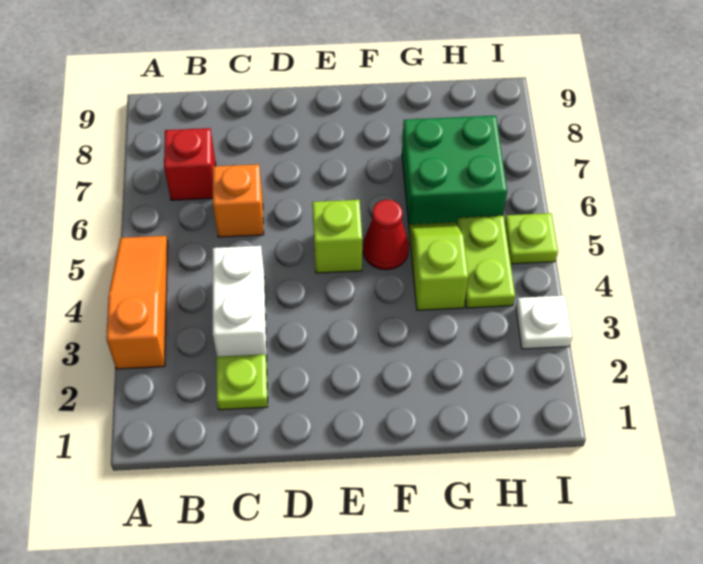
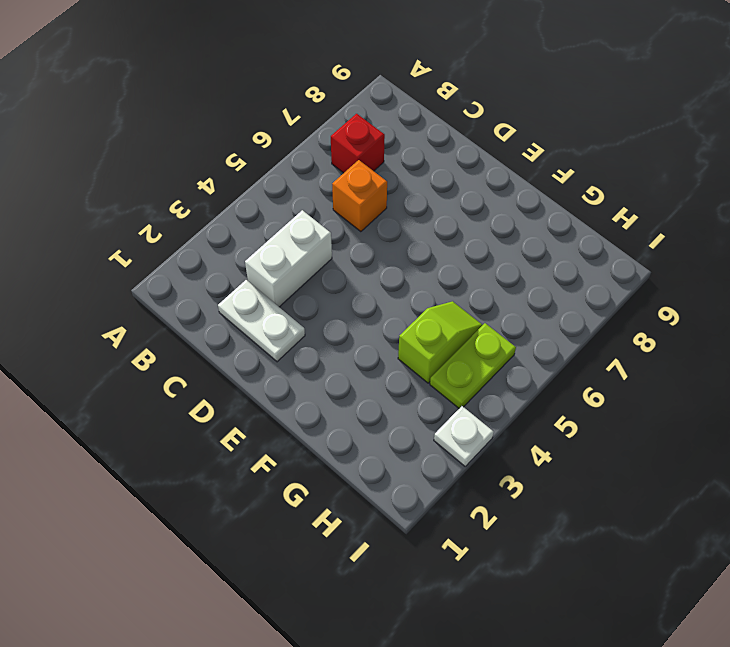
white 1x2 plate [218,280,305,362] -> lime 1x1 plate [216,354,268,410]
none -> orange 1x3 slope [106,236,168,369]
none -> lime 1x1 brick [312,200,362,273]
none -> red 1x1 cone [363,200,409,270]

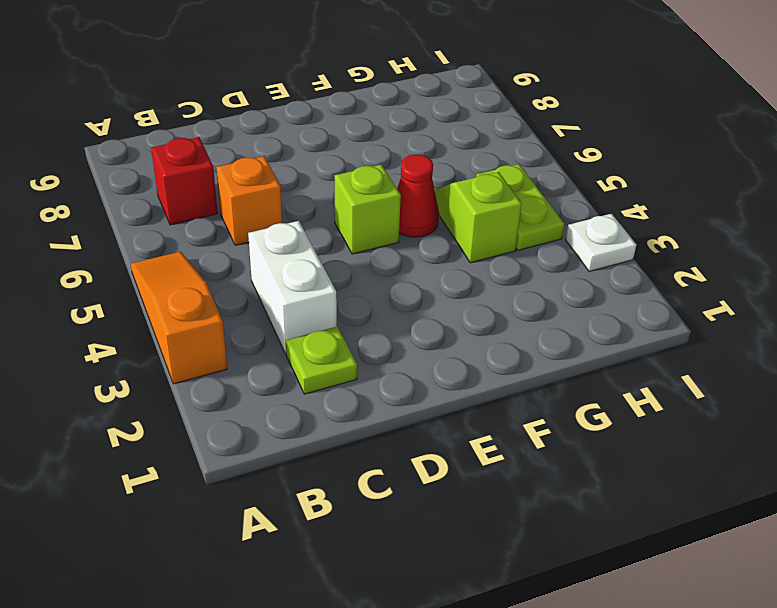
none -> green 2x2 brick [402,116,507,225]
none -> lime 1x1 plate [505,213,558,264]

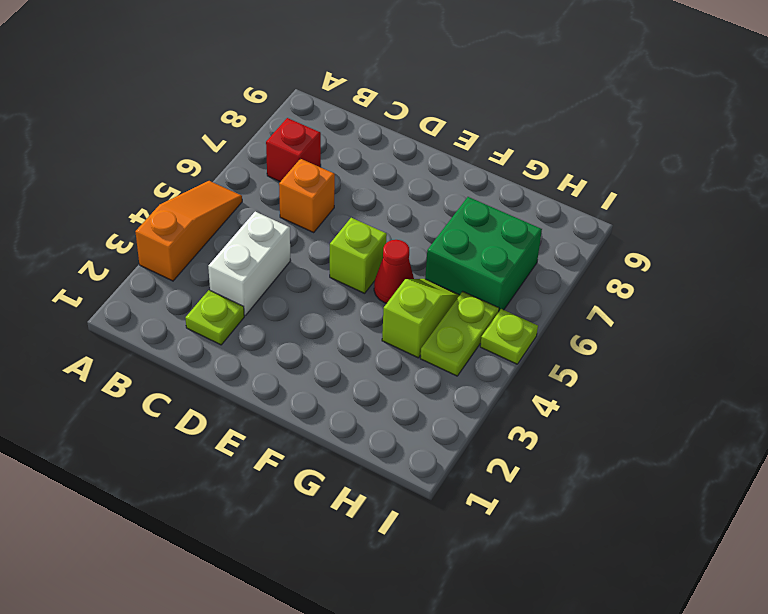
none -> white 1x1 plate [516,296,572,349]

